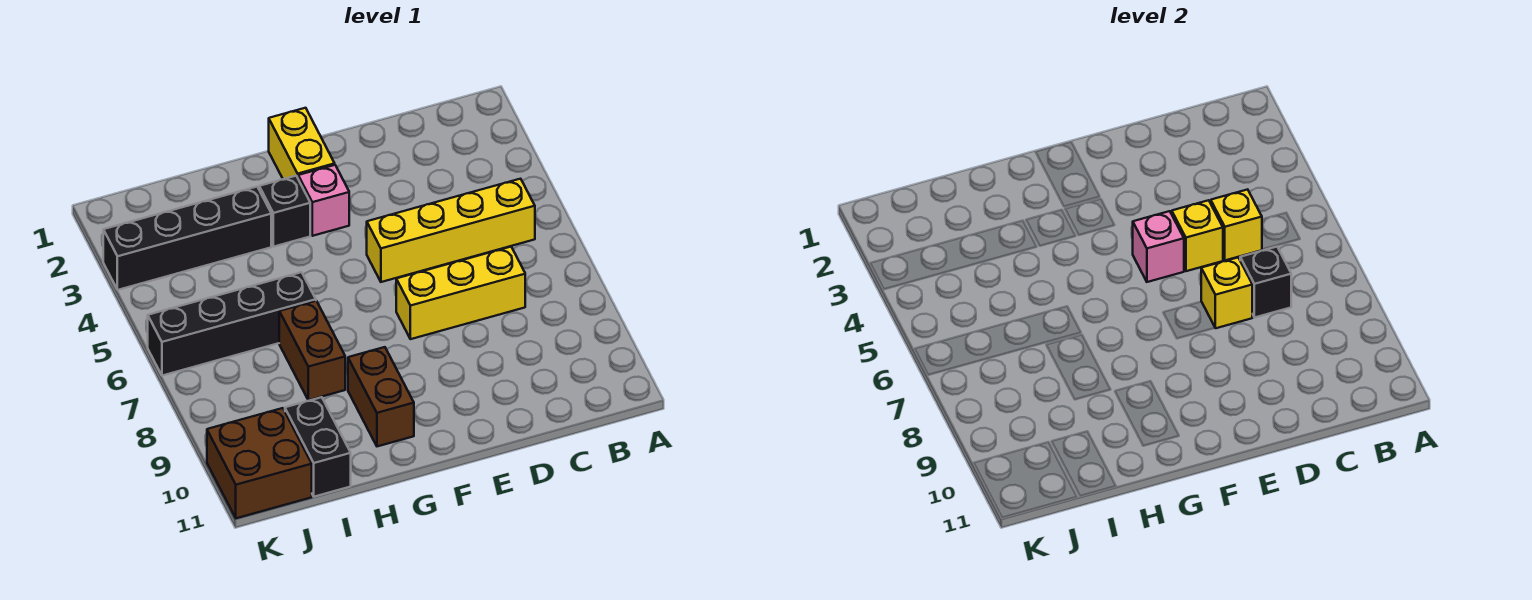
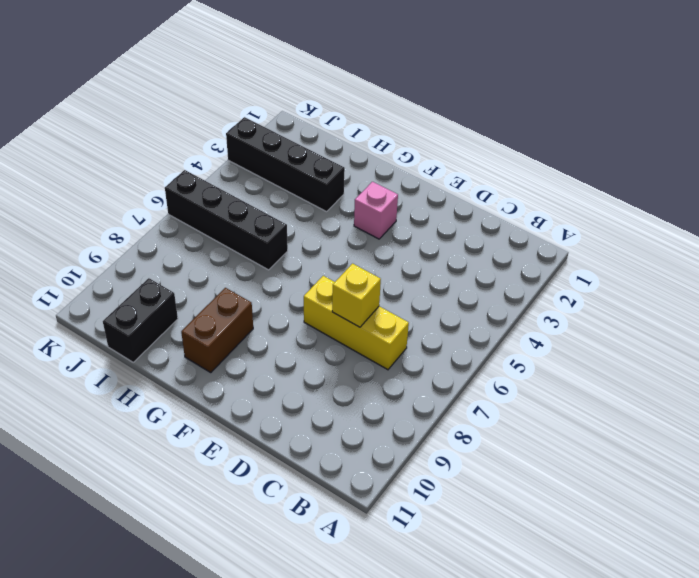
none -> yellow 1x4 brick [367,179,535,282]
none -> yellow 1x2 brick [269,108,335,179]
none -> black 1x1 brick [259,176,310,247]

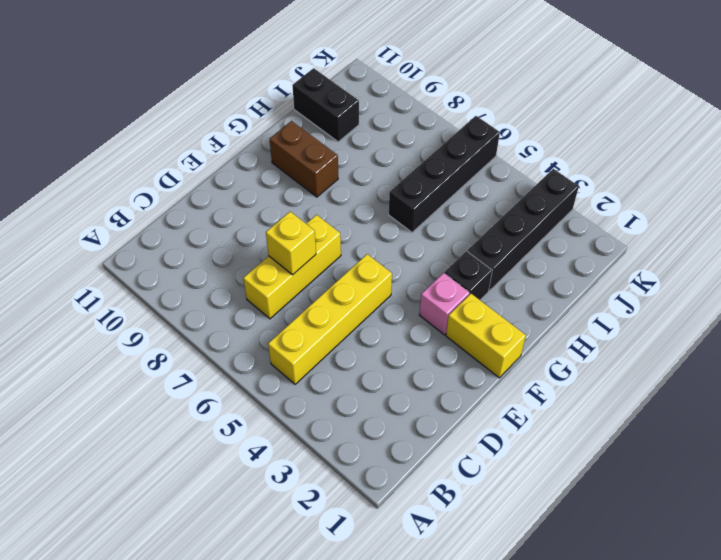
none -> brown 1x2 brick [279,301,345,400]
none -> brown 2x2 brick [207,408,312,518]
none -> yellow 1x1 brick [1211,189,1262,260]

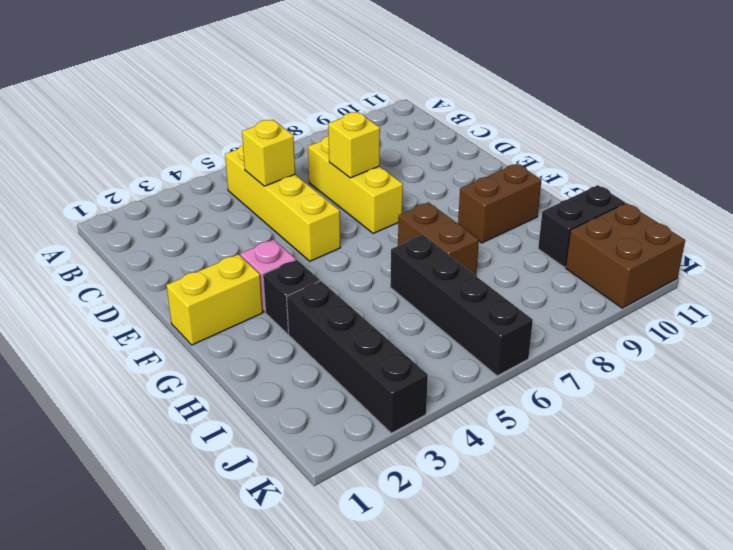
brown 1x2 brick [398,202,479,276] -> brown 1x2 brick turned to [279,301,345,400]
none -> black 1x1 brick [1240,247,1291,318]
none -> yellow 1x1 brick [1172,200,1223,271]
none -> pink 1x1 brick [1133,211,1184,282]

